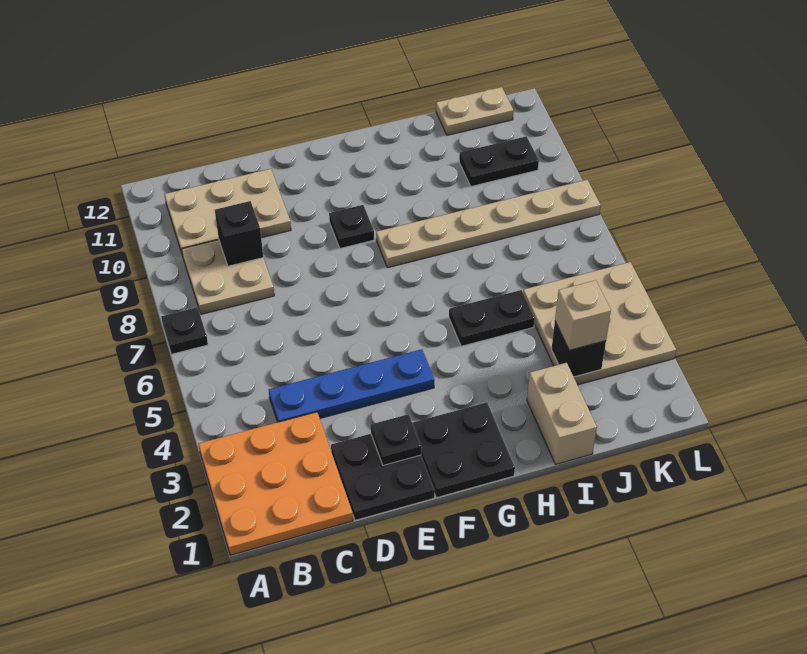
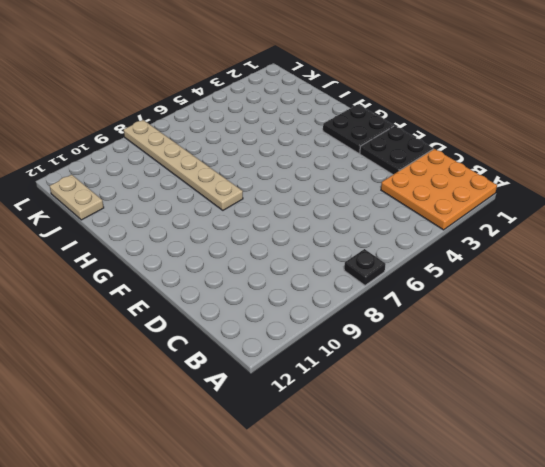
none -> tan 2x2 plate [182,240,274,314]
none -> tan 2x3 plate [164,169,291,253]
none -> blue 1x4 plate [269,349,434,422]

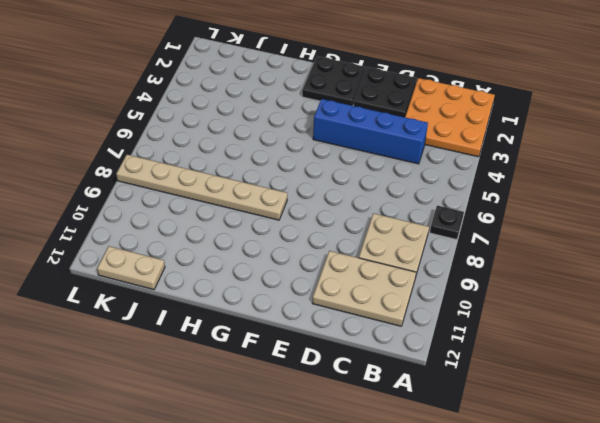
blue 1x4 brick [313,99,428,164] -> blue 1x4 plate [269,349,434,422]
none -> black 1x1 plate [329,205,374,249]
none -> black 1x2 plate [449,290,535,346]
none -> tan 1x2 brick [527,363,597,464]

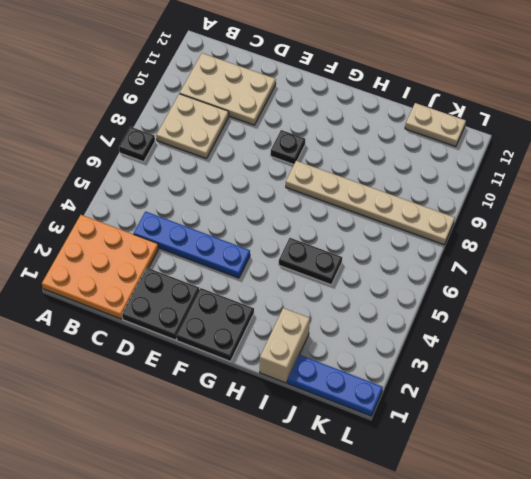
blue 1x3 plate [288,355,383,416] -> none
none -> tan 3x3 plate [523,262,676,385]
none -> black 1x2 plate [459,136,539,186]
none -> black 1x1 brick [215,201,263,266]

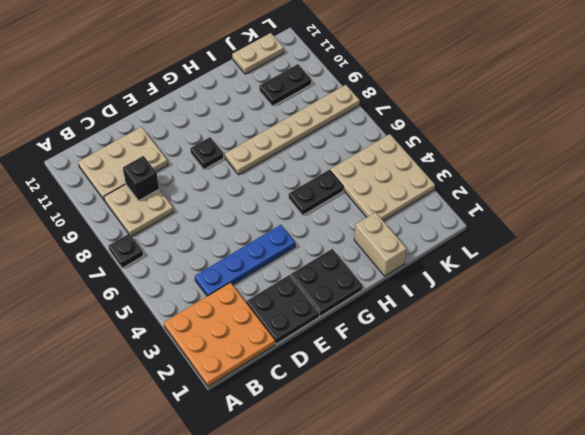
none -> black 1x1 plate [371,414,421,465]
none -> black 1x1 brick [551,322,606,377]
none -> tan 1x1 brick [555,280,611,350]

